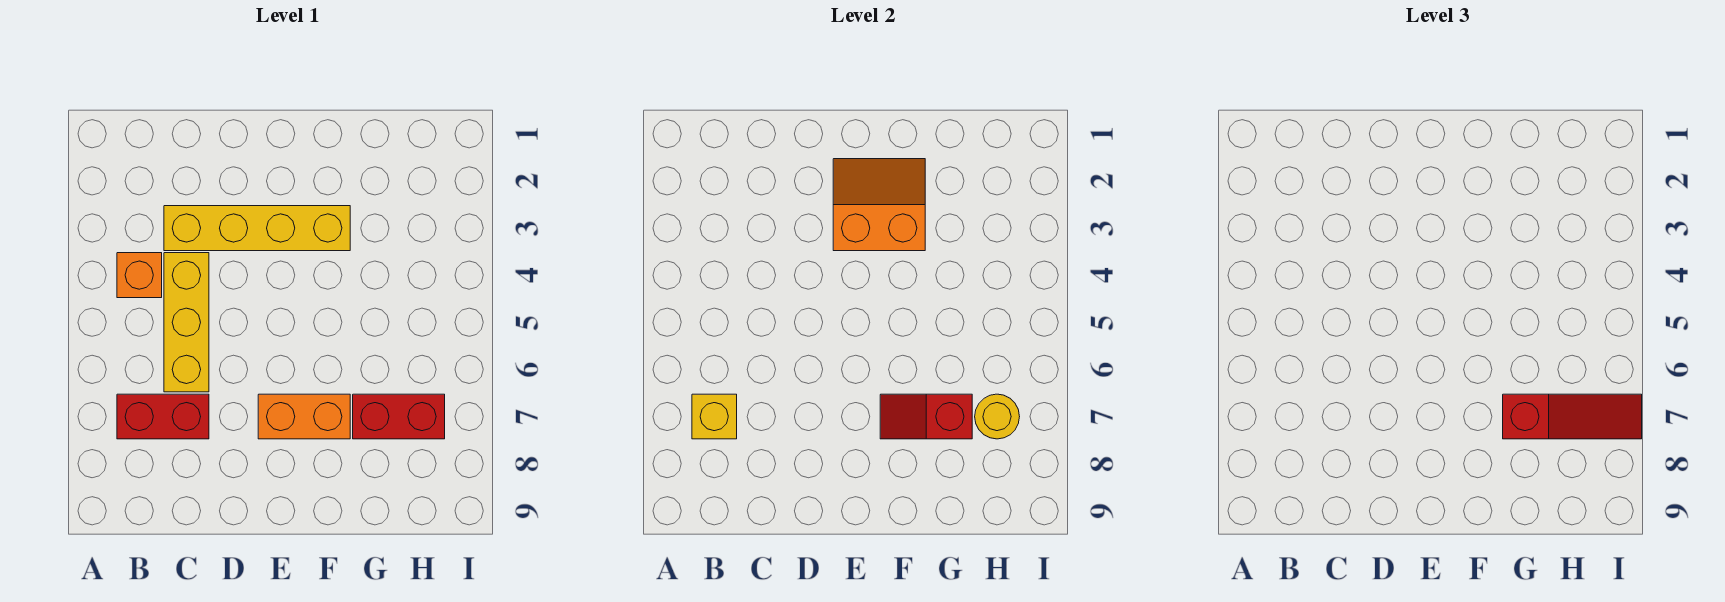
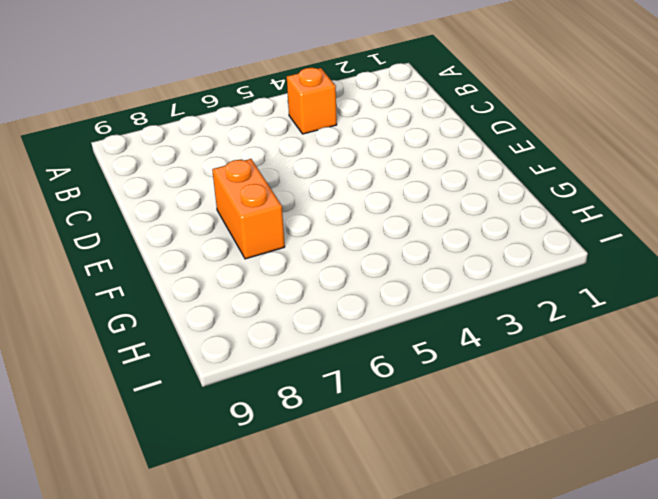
none -> red 1x2 brick [117,394,209,439]
none -> yellow 1x4 brick [164,206,350,251]

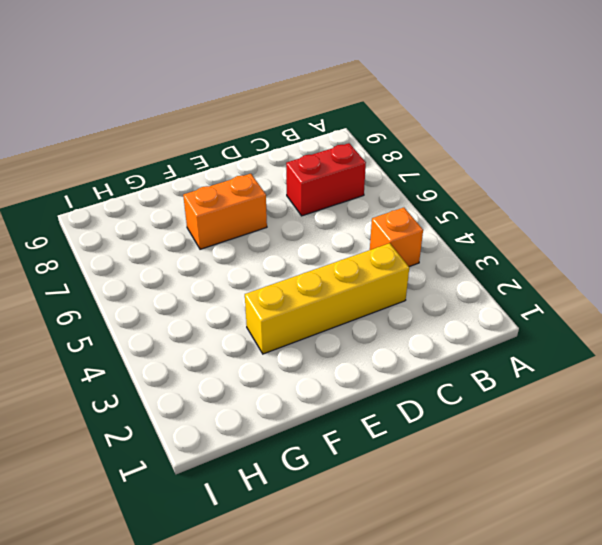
none -> yellow 1x3 brick [164,253,209,392]
none -> red 1x2 brick [353,394,445,439]

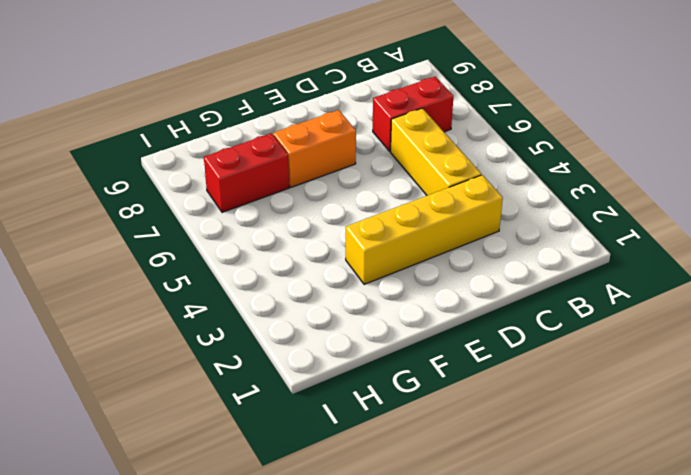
none -> orange 1x1 brick [117,253,162,298]
none -> yellow 1x1 brick [692,394,737,439]

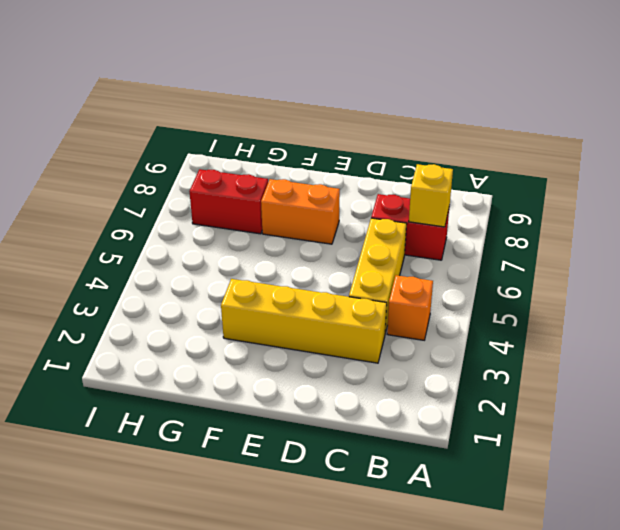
none -> orange 2x2 slope [833,159,925,251]
none -> red 1x2 slope [880,394,972,439]

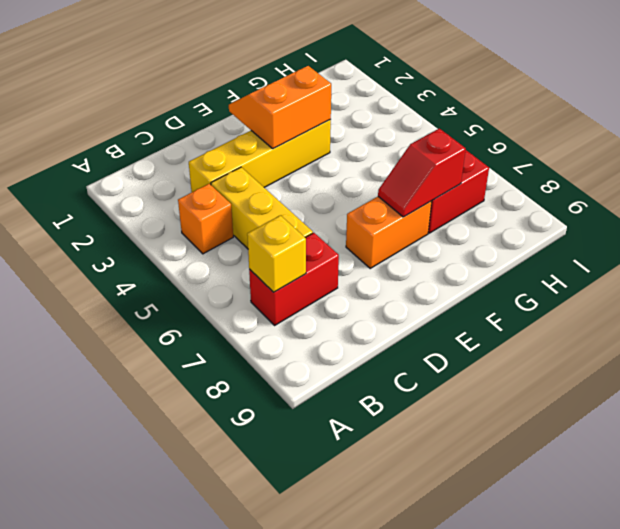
none -> yellow 1x1 round brick [975,394,1020,439]
none -> red 1x3 slope [1503,394,1642,439]

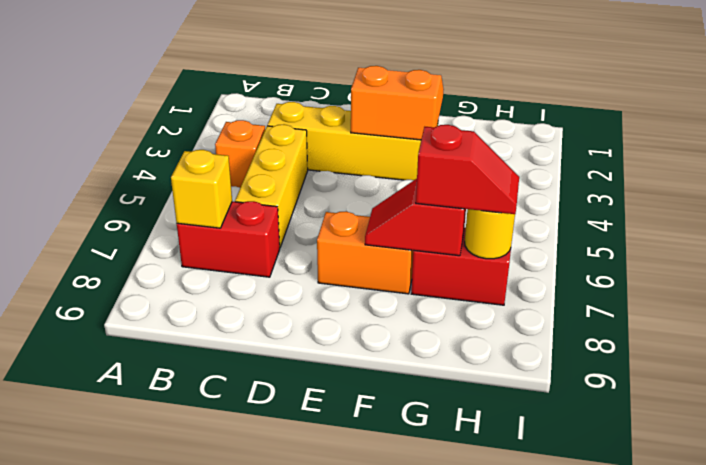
red 1x2 slope [416,125,519,214] -> red 1x3 slope [1503,394,1642,439]

